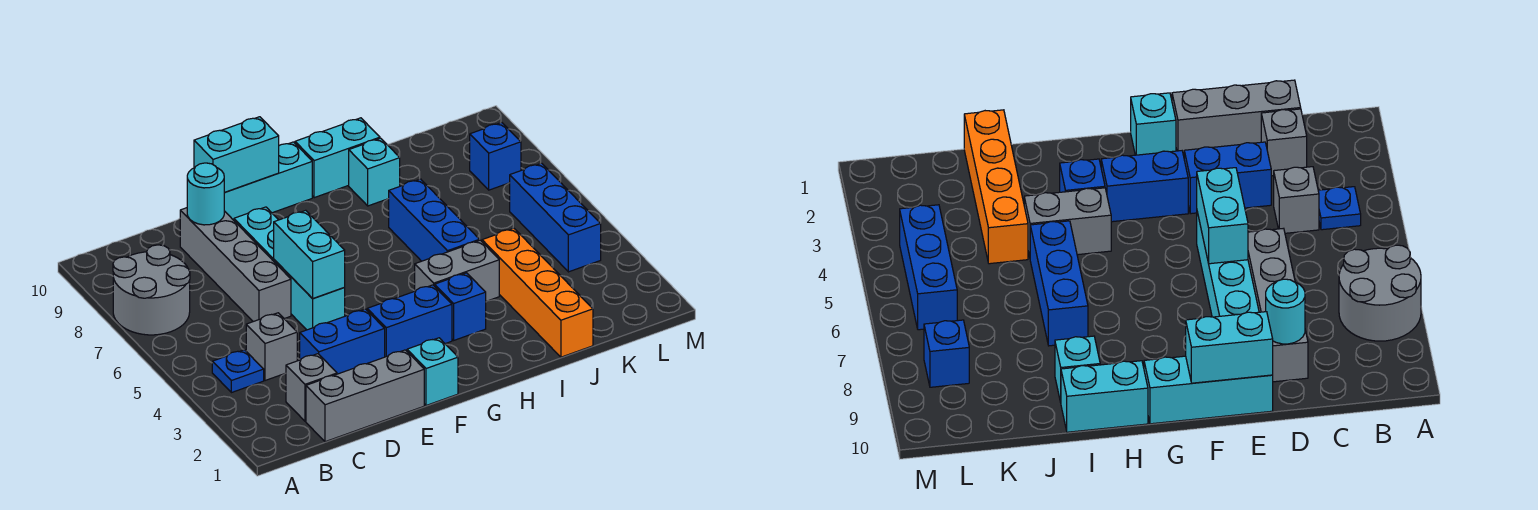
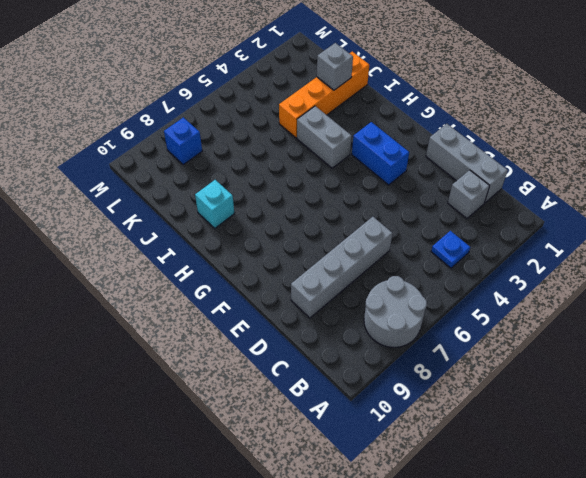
grey 1x1 brick [317,43,353,90] -> grey 1x1 brick moved to [246,313,297,381]
none -> blue 1x2 brick [300,309,385,374]
none -> cyan 1x4 brick [234,207,345,330]
none -> cyan 1x3 brick [224,142,312,220]

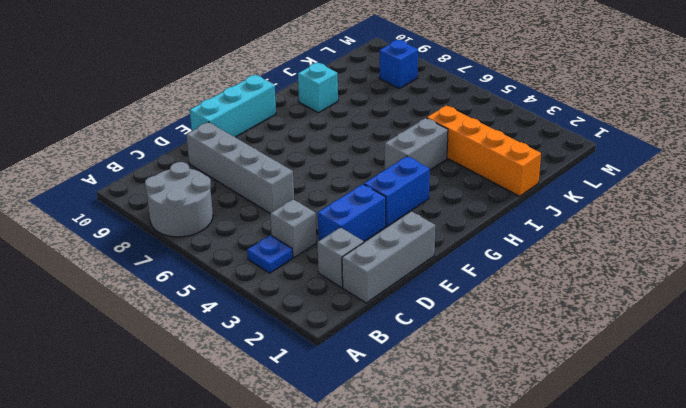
none -> cyan 1x4 brick [234,207,345,330]
none -> cyan 1x1 brick [407,338,458,405]
none -> blue 1x1 brick [435,273,486,340]

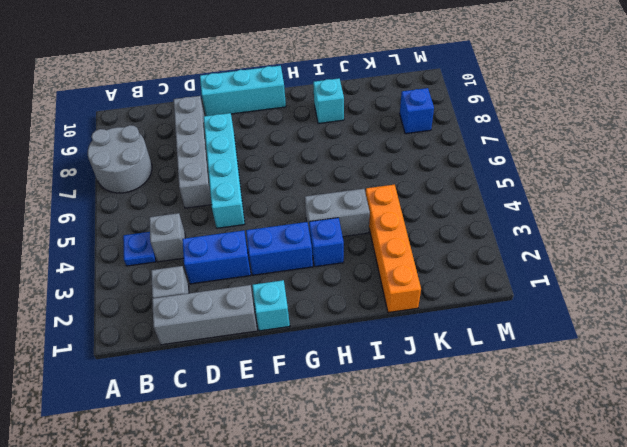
none -> cyan 1x2 brick [295,118,380,198]
none -> blue 1x3 brick [389,179,480,261]
none -> blue 1x3 brick [510,163,601,272]

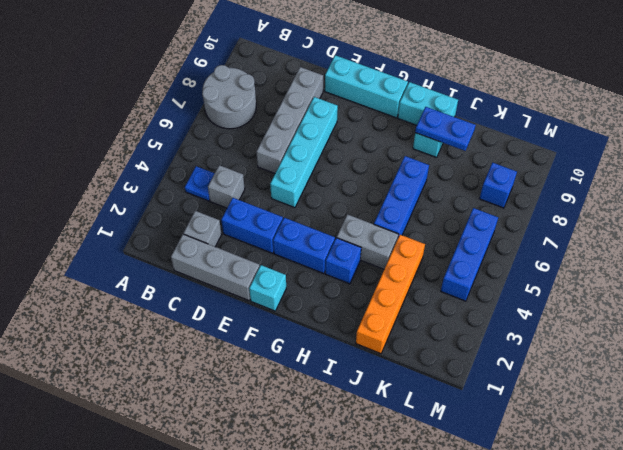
blue 1x2 plate [415,107,476,151] -> none
none -> cyan 1x1 round brick [187,163,224,225]
none -> cyan 1x2 brick [274,210,345,299]
none -> cyan 1x2 brick [194,117,279,192]

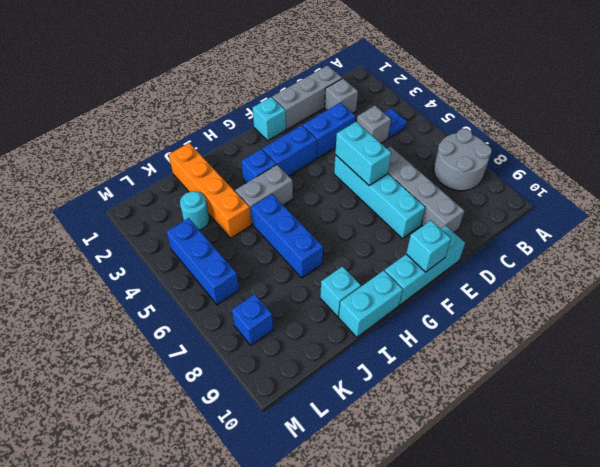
cyan 1x1 brick [406,221,451,272] -> cyan 1x2 brick [194,117,279,192]
cyan 1x1 round brick [180,191,209,230] -> cyan 1x1 round brick moved to [187,163,224,225]

